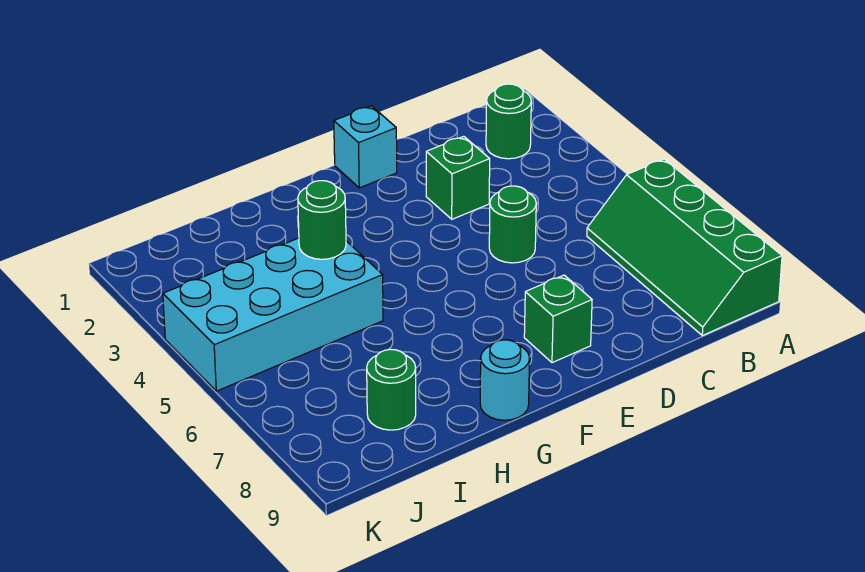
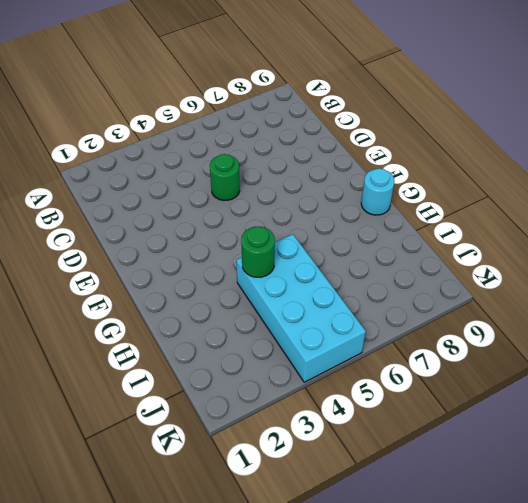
none -> green 2x4 slope [587,159,782,336]
none -> green 1x1 round brick [486,84,531,159]

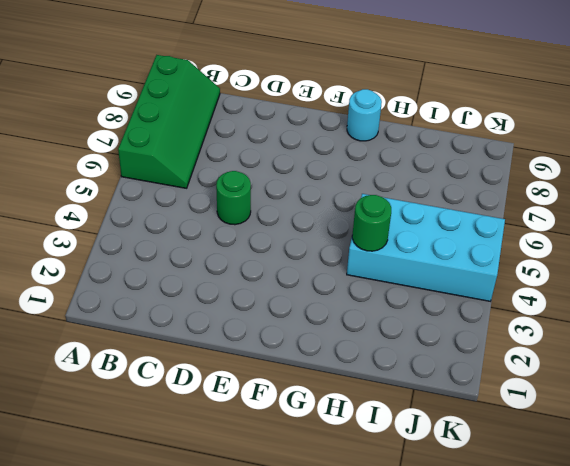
none -> green 1x1 round brick [486,84,531,159]
none -> green 1x1 brick [426,136,490,219]

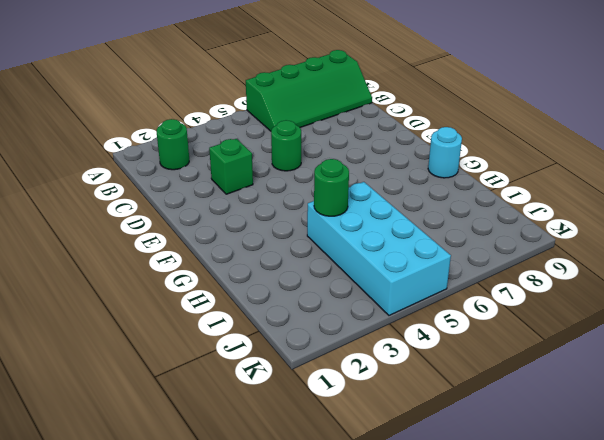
none -> cyan 1x1 brick [334,106,397,188]
none -> green 1x1 brick [524,275,592,363]

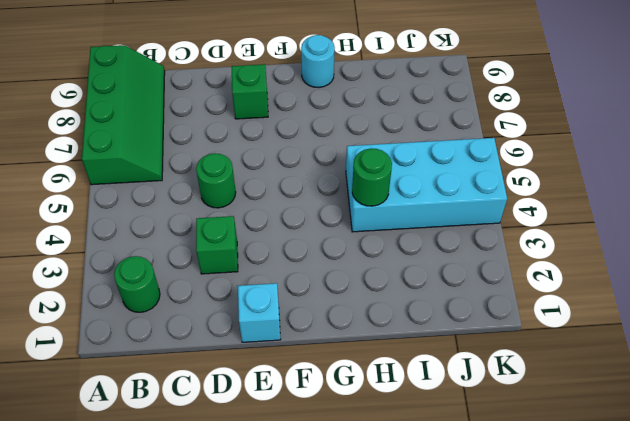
none -> green 1x1 round brick [367,349,416,430]

